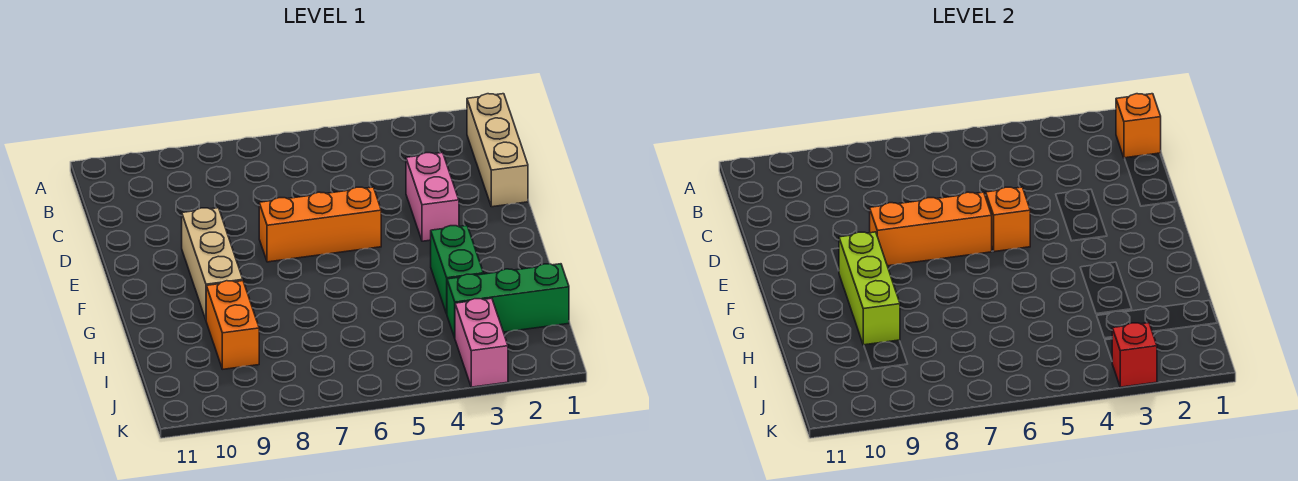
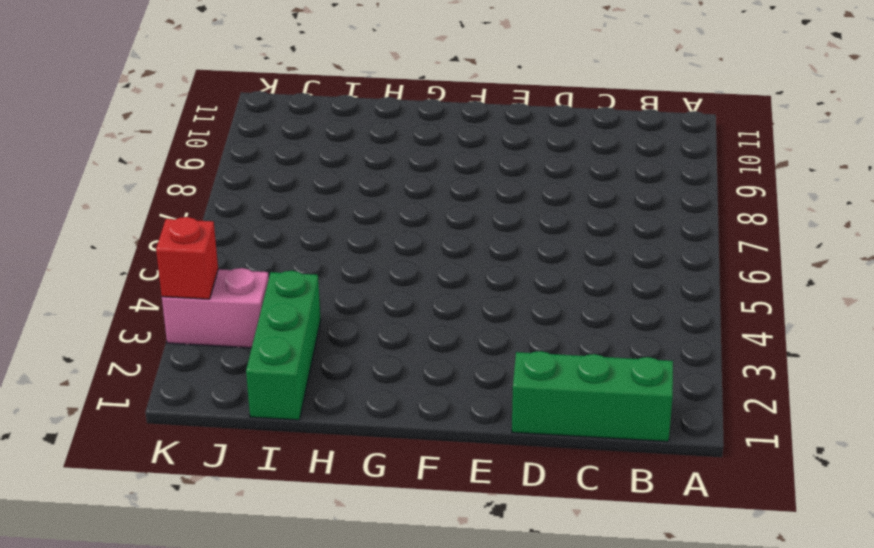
green 1x3 brick [512,351,673,442] -> tan 1x3 brick [467,94,528,207]
none -> pink 1x2 brick [406,153,459,241]
none -> orange 1x3 brick [259,187,381,262]
none -> tan 1x3 brick [182,208,243,319]

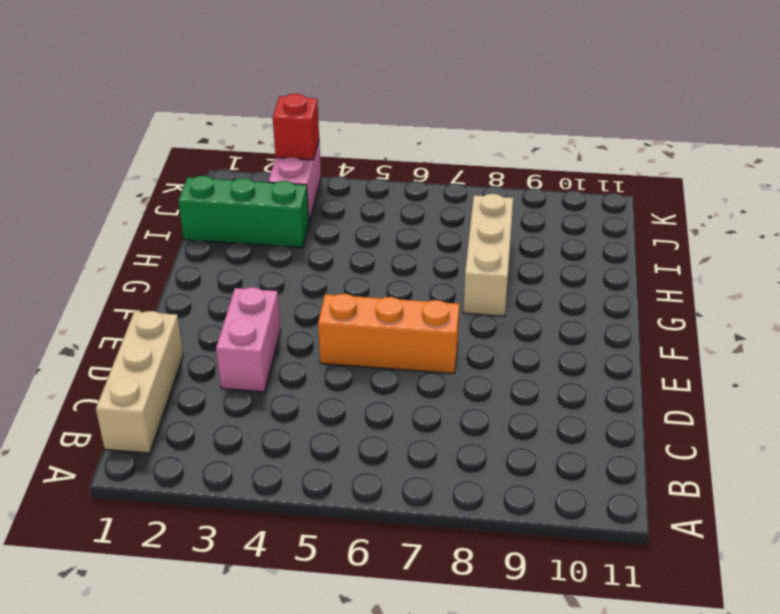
tan 1x3 brick [463,194,513,316] -> tan 1x3 brick moved to [182,208,243,319]
none -> green 1x2 brick [431,226,483,314]
none -> orange 1x2 brick [206,281,259,369]
none -> orange 1x1 brick [1116,94,1161,158]

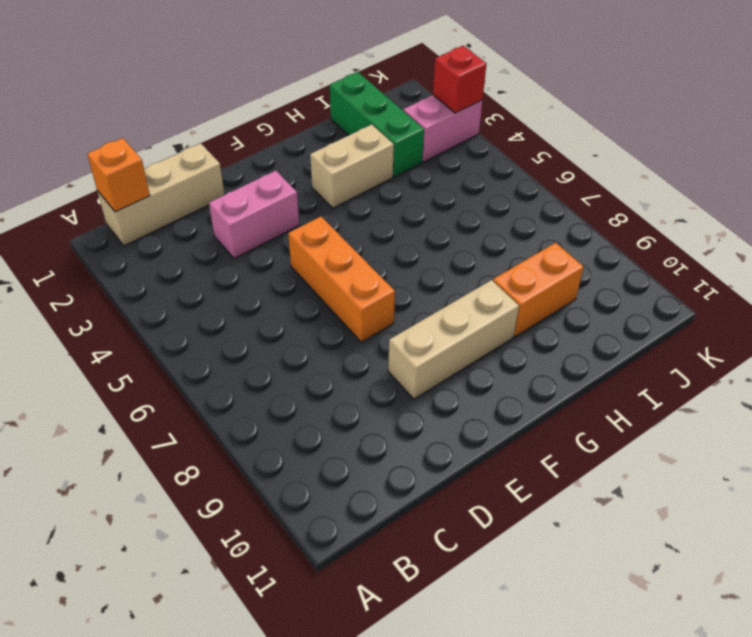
tan 1x2 brick [310,125,394,208] -> green 1x2 brick [431,226,483,314]
none -> orange 1x1 brick [986,187,1030,252]
none -> orange 1x3 brick [870,192,992,266]
none -> lime 1x3 brick [839,232,900,345]

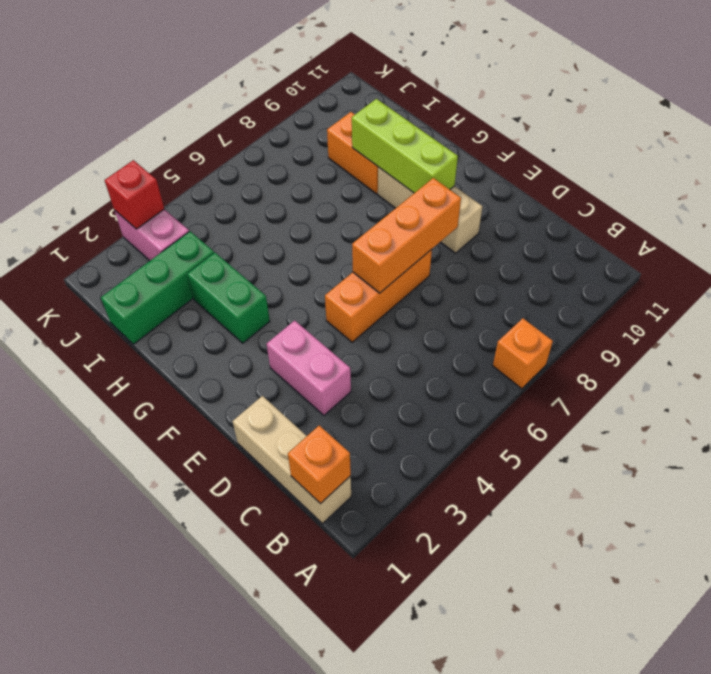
orange 1x1 brick [493,318,553,389] -> orange 1x1 brick moved to [986,187,1030,252]

